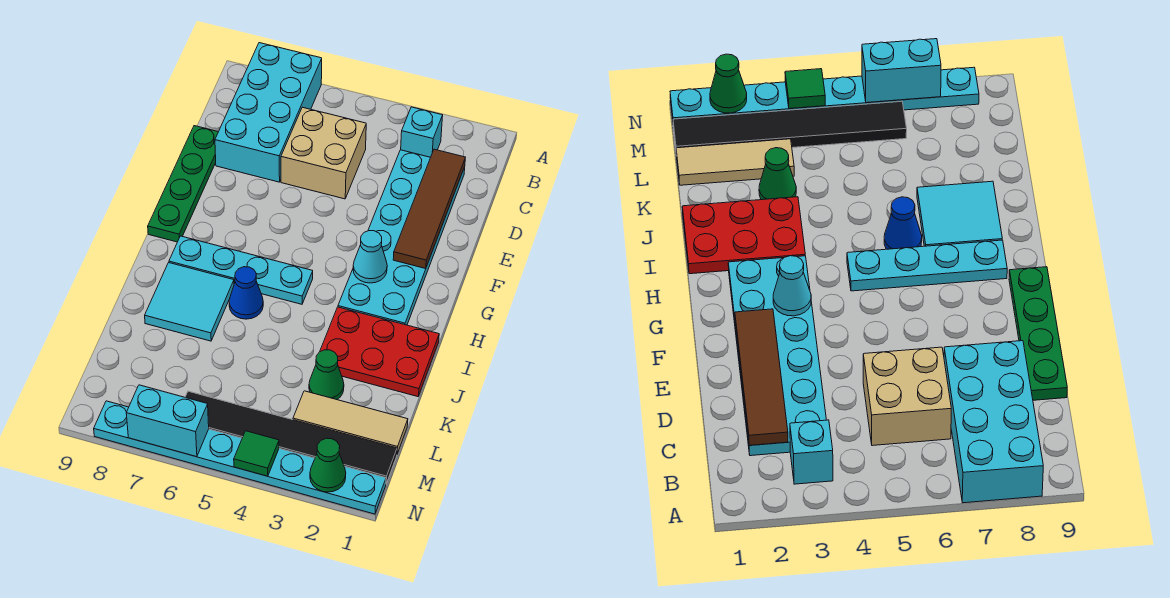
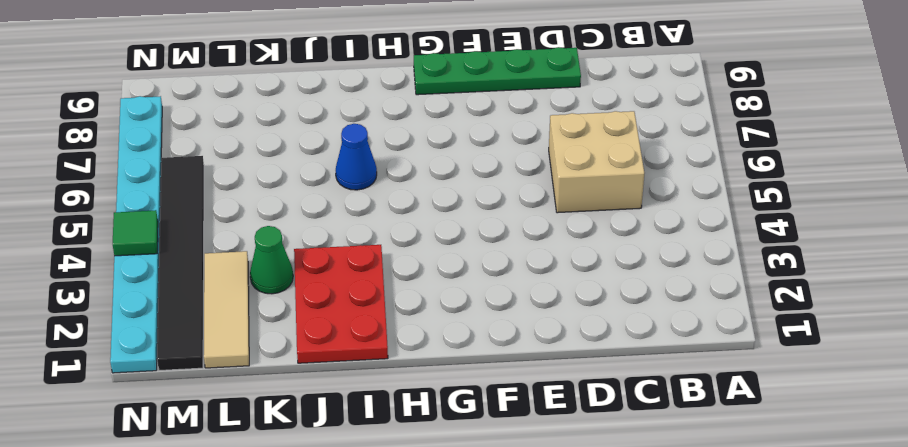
none -> cyan 2x4 brick [215,43,322,182]
none -> cyan 1x1 brick [401,107,443,157]
none -> cyan 2x6 plate [338,150,465,325]

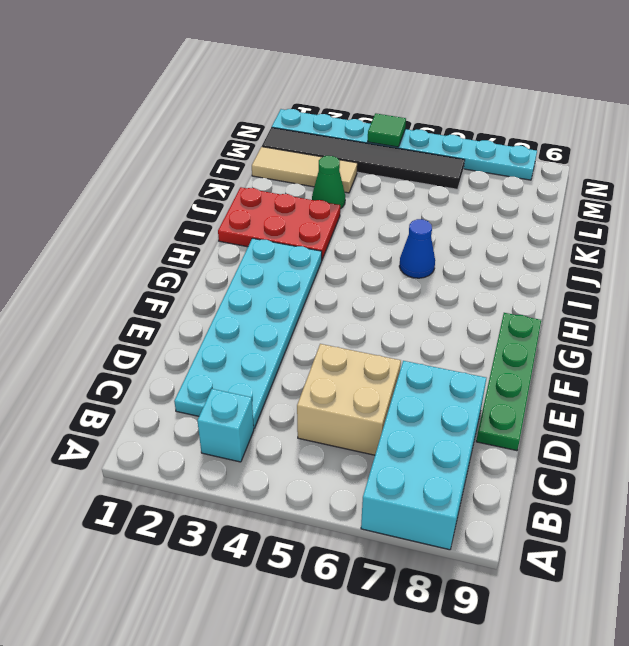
none -> cyan 1x4 plate [169,236,313,304]
none -> cyan 2x2 tile [145,263,234,341]
none -> brown 1x4 tile [393,149,465,269]

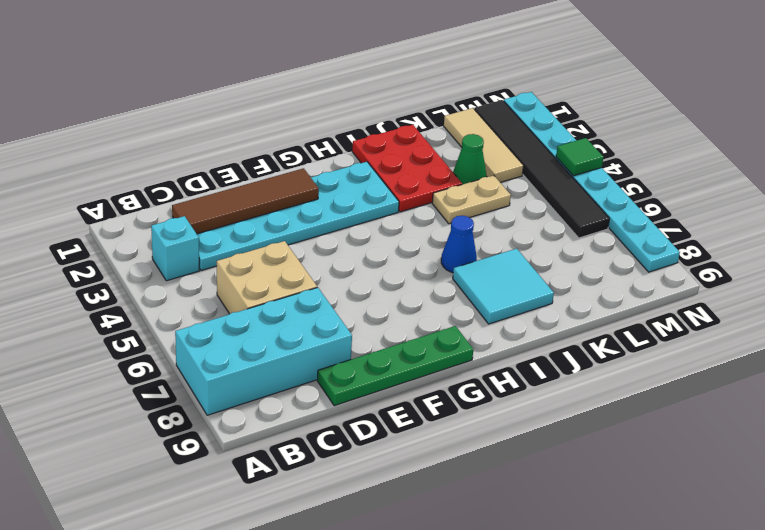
tan 1x2 plate [432,175,511,224] -> none
none -> cyan 1x4 plate [169,236,313,304]
none -> cyan 1x1 cone [353,231,387,283]
none -> green 1x1 cone [310,438,346,492]

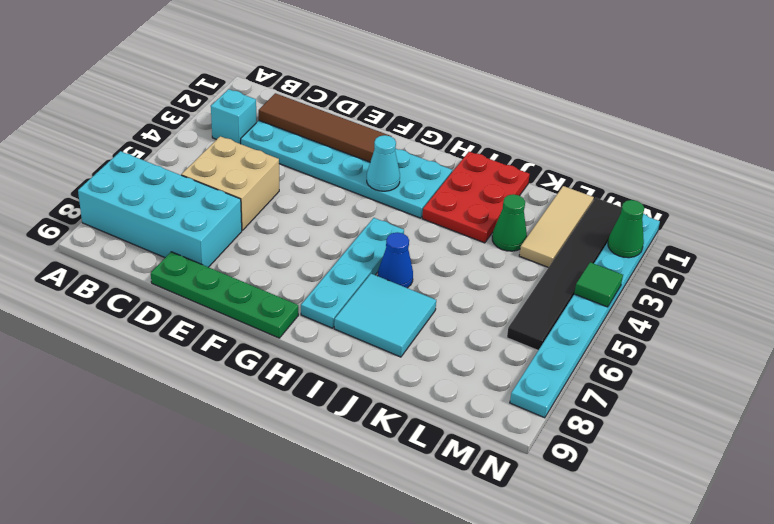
none -> cyan 1x2 brick [126,385,209,457]

